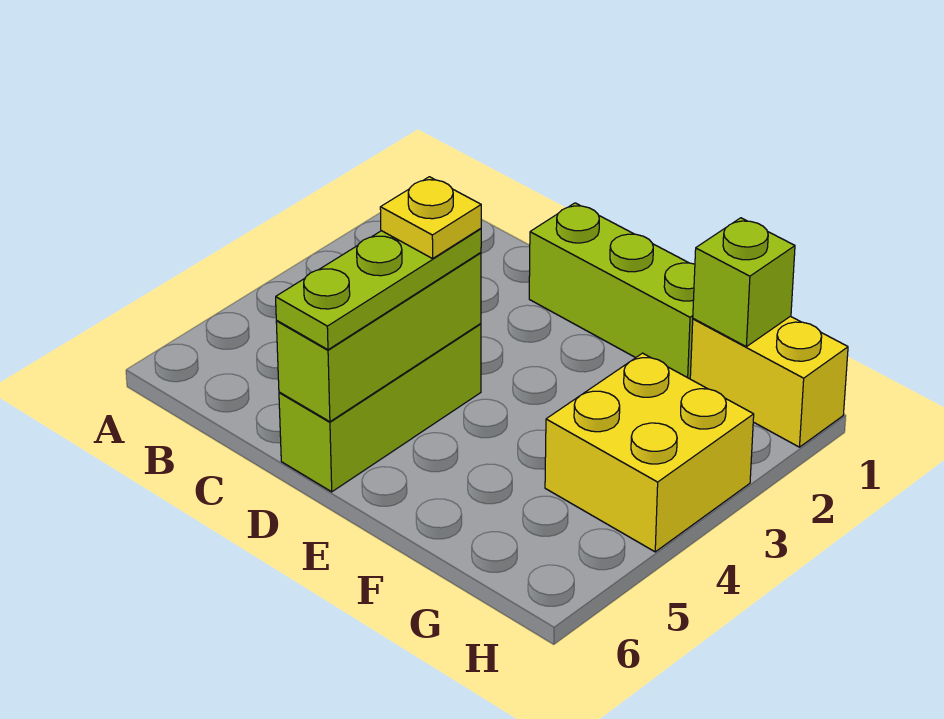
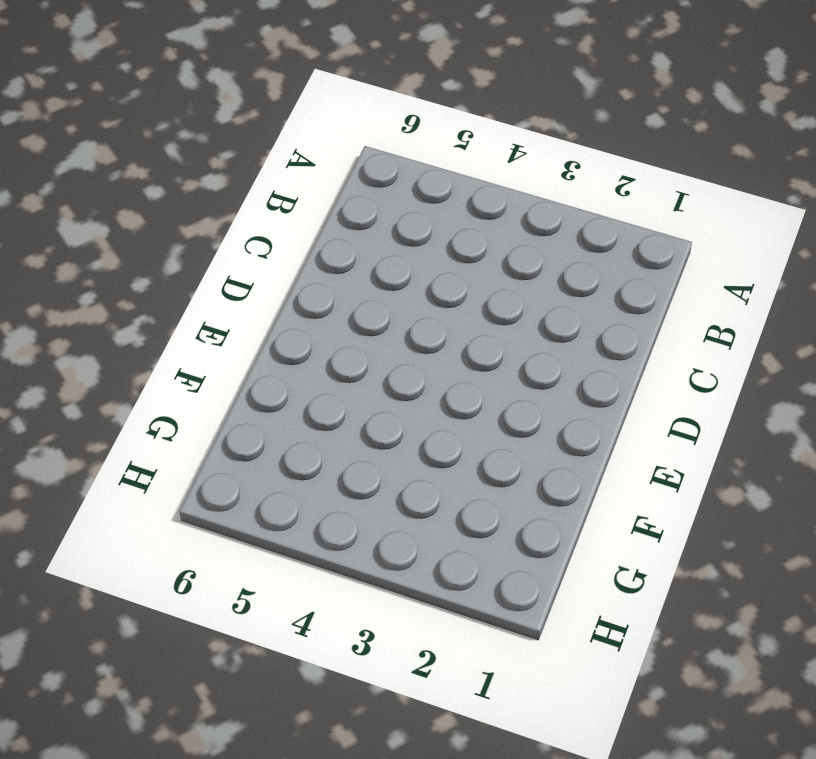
none -> lime 1x3 brick [529,203,695,379]
none -> lime 1x3 brick [279,324,481,492]

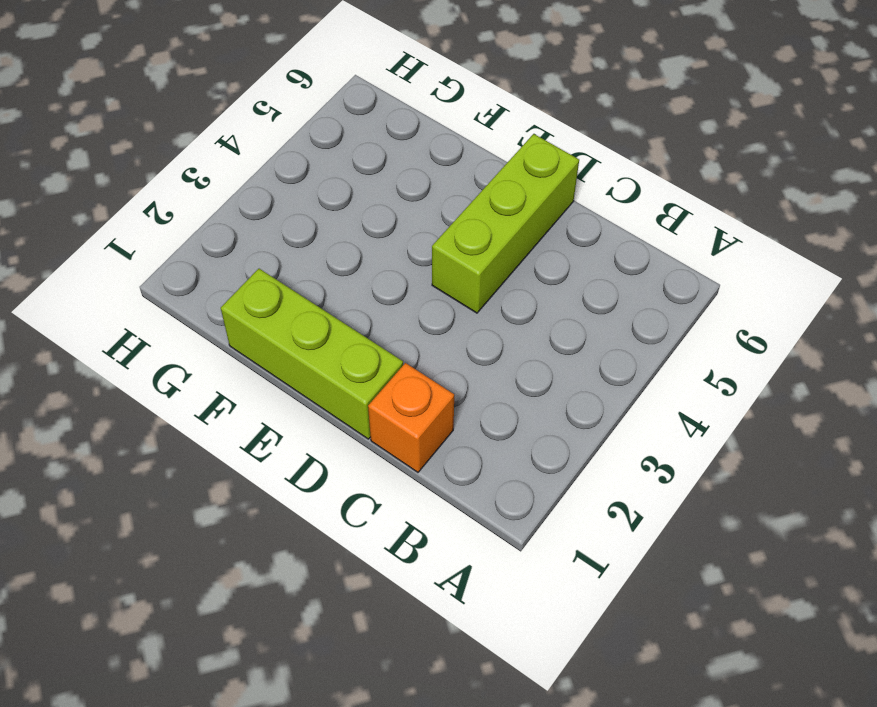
orange 1x1 brick [368,363,454,472] -> none
none -> yellow 1x2 brick [690,316,848,447]
none -> yellow 2x2 brick [545,353,754,552]

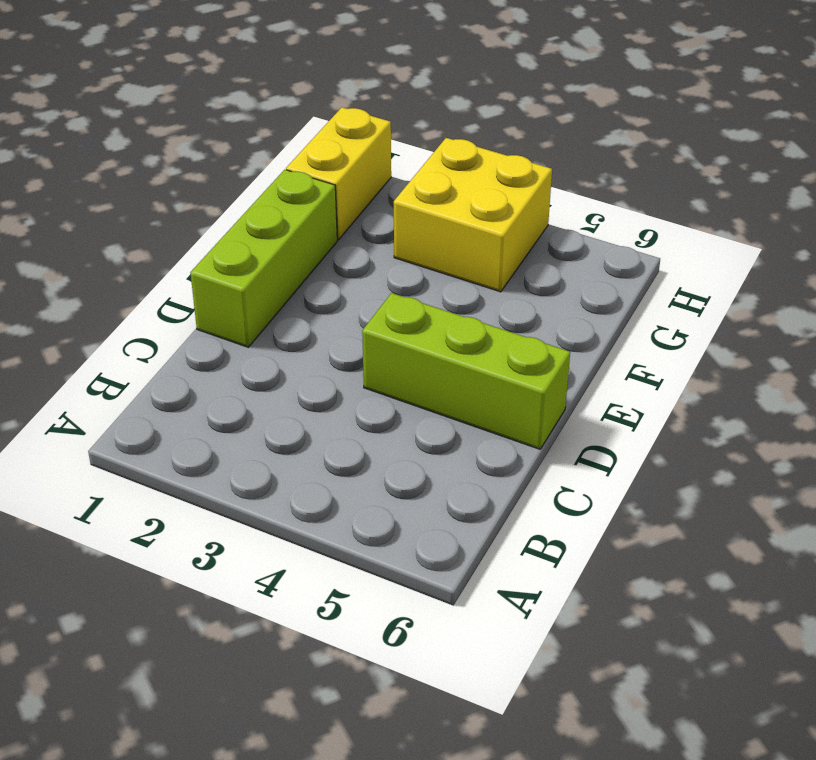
none -> lime 1x3 brick [276,253,481,422]
none -> lime 1x1 brick [693,218,795,347]

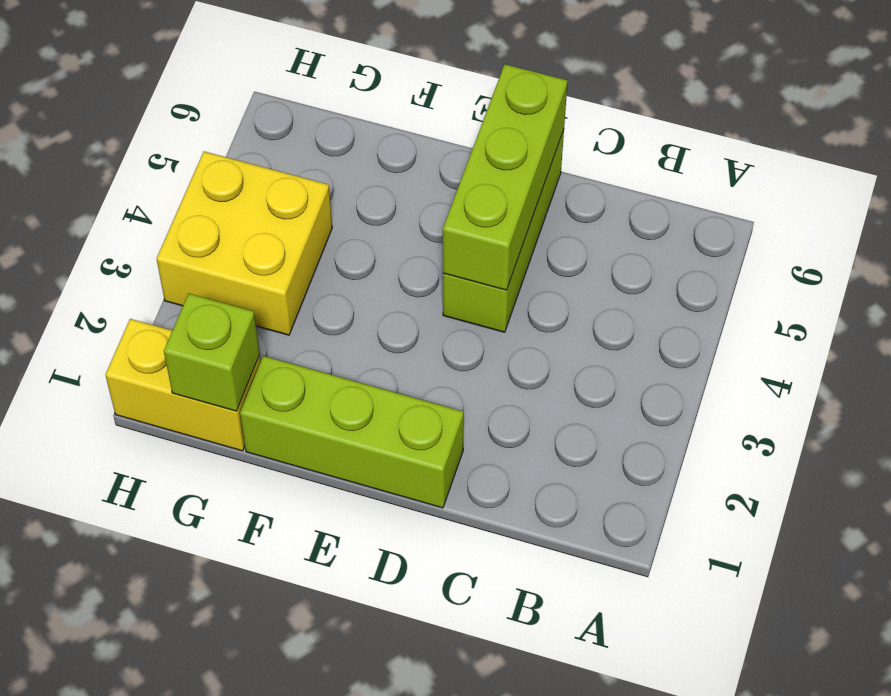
none -> lime 1x3 plate [276,228,481,350]
none -> yellow 1x1 plate [380,177,481,259]

